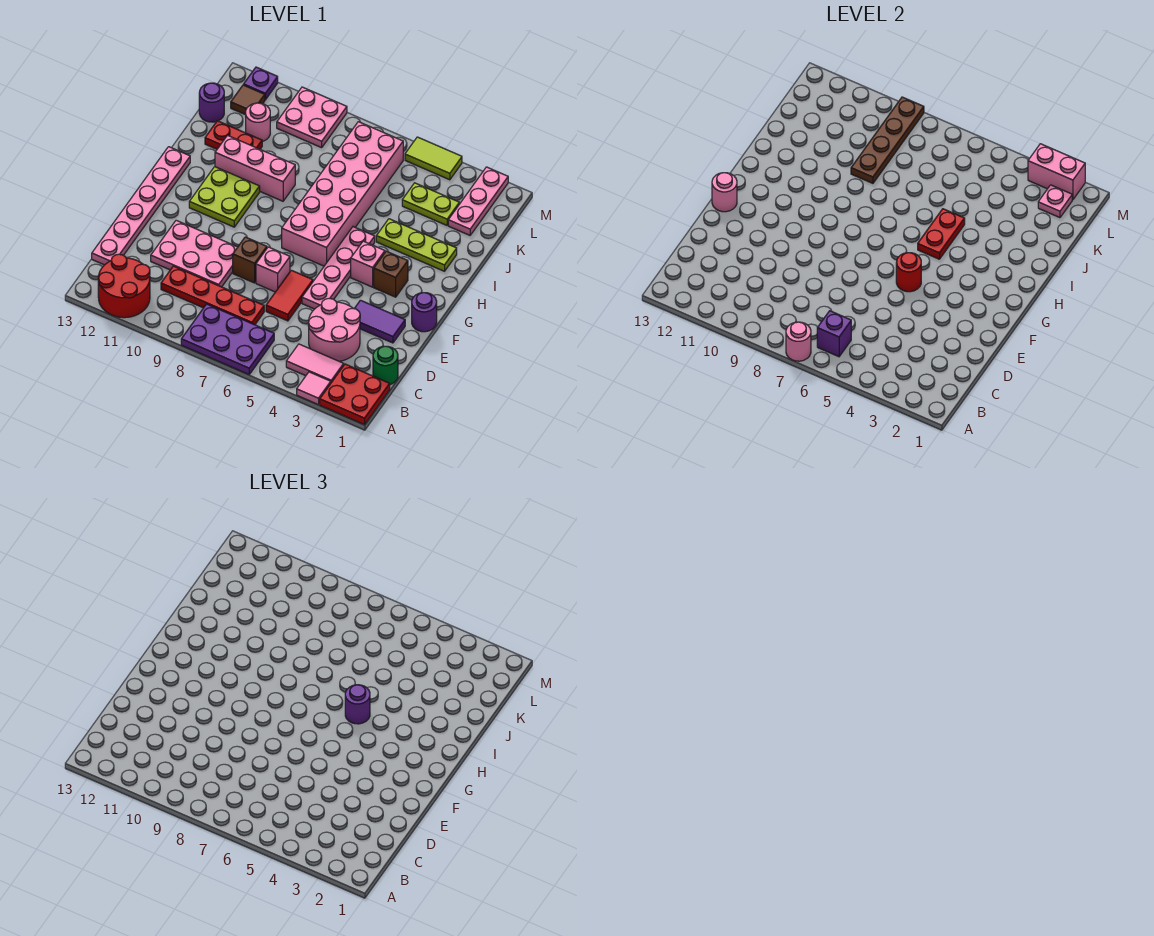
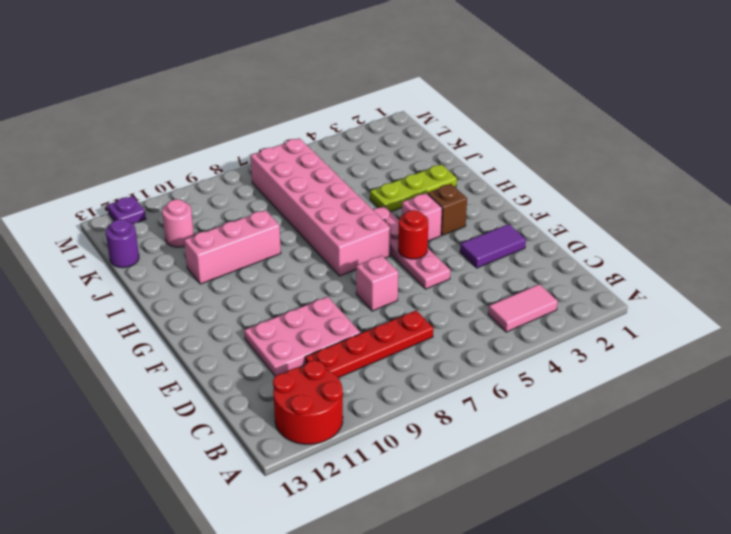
none -> red 2x2 plate [320,364,390,425]
none -> pink 1x1 tile [297,372,331,405]
none -> purple 2x3 plate [181,304,274,374]
none -> green 1x1 round brick [373,346,398,385]

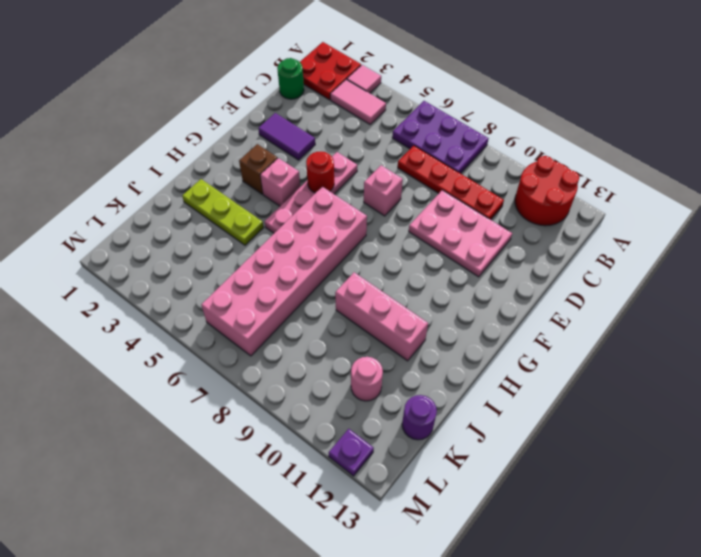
none -> pink 2x2 round brick [308,298,360,361]
none -> pink 1x6 plate [92,147,190,265]
none -> red 1x2 tile [266,270,313,321]
none -> brown 1x1 brick [233,237,267,283]

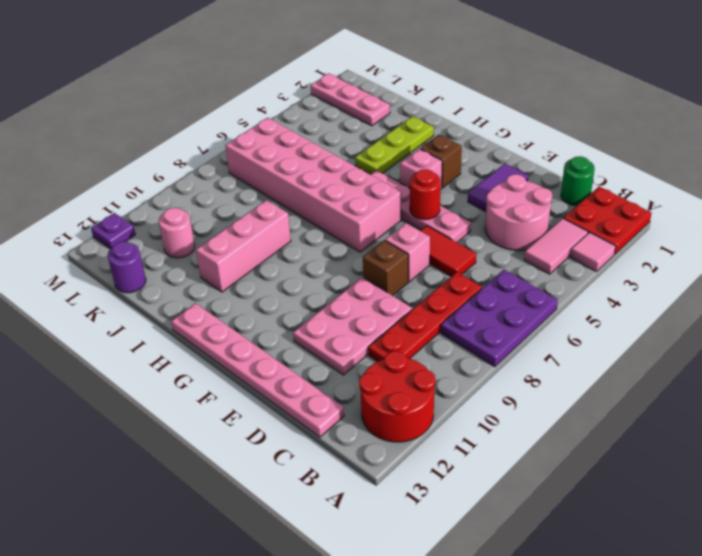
none -> purple 1x1 round brick [412,293,437,332]
none -> lime 2x2 plate [189,167,260,227]
none -> red 1x2 plate [205,121,262,149]
none -> lime 1x2 plate [402,183,459,225]

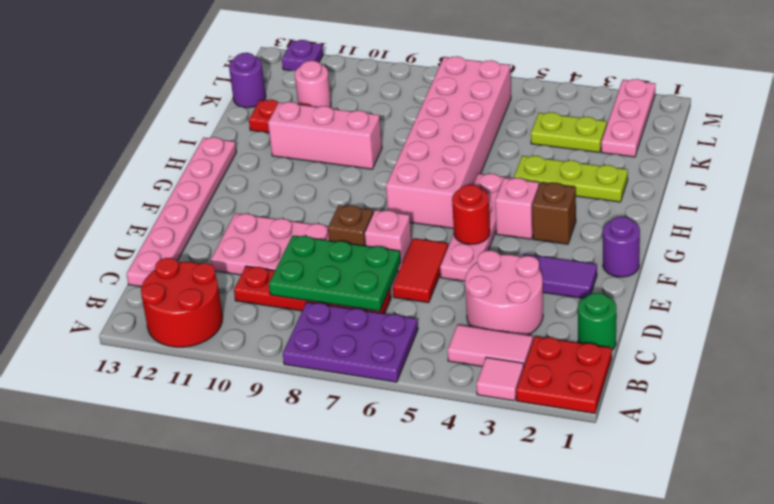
green 2x3 plate [269,236,401,311] -> none
none -> lime 2x2 plate [189,167,260,227]
none -> pink 2x2 plate [277,87,347,148]
none -> brown 1x1 tile [231,85,265,115]
none -> lime 1x2 tile [405,137,462,180]

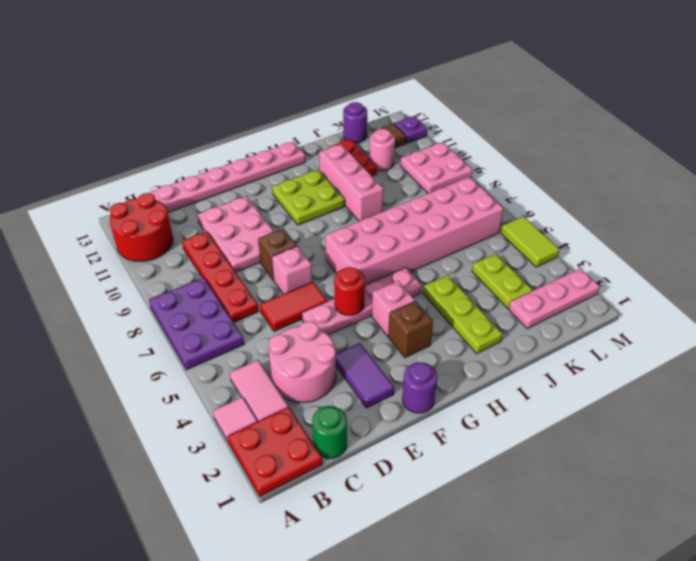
none -> pink 1x1 round brick [786,322,811,361]
none -> purple 1x1 brick [817,311,851,357]
none -> pink 1x1 round brick [712,173,737,212]
none -> red 1x2 plate [918,209,965,259]

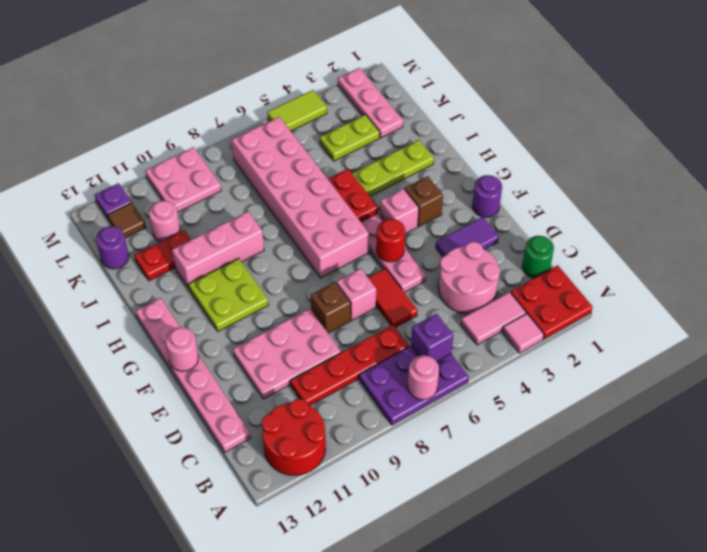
none -> brown 1x4 plate [851,97,924,183]
none -> pink 1x1 plate [1038,185,1072,218]
none -> pink 1x2 brick [1028,144,1085,200]
none -> purple 1x1 round brick [345,685,370,724]

